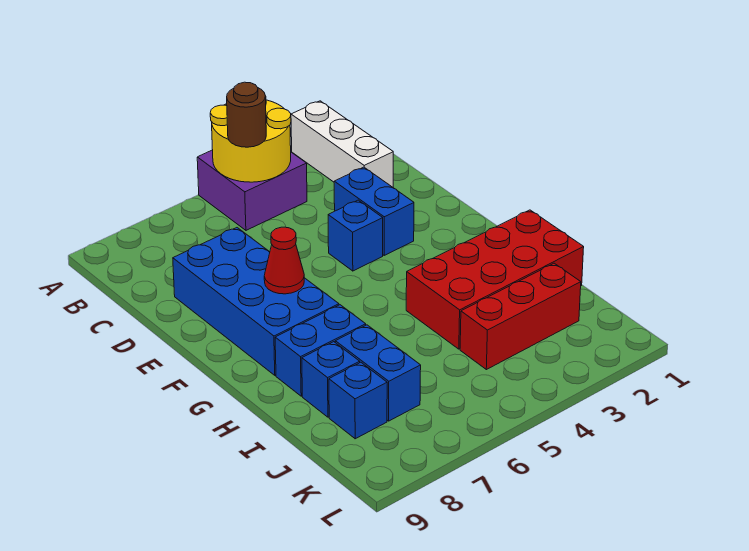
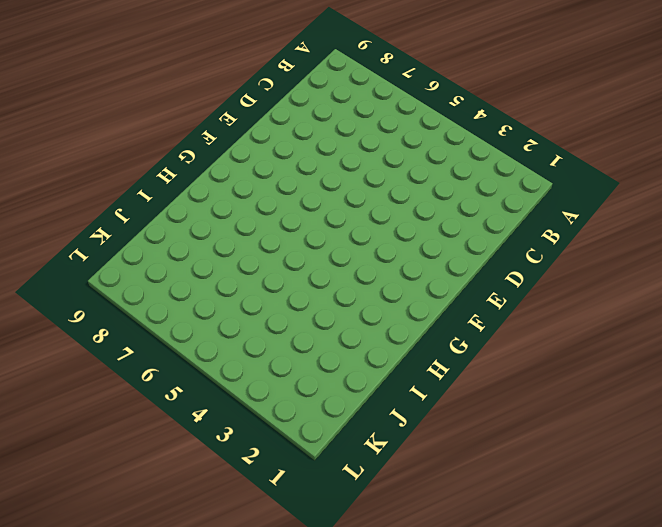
none -> white 1x3 brick [291,101,393,187]
none -> purple 2x2 brick [197,150,307,230]
none -> blue 1x2 brick [334,167,414,255]

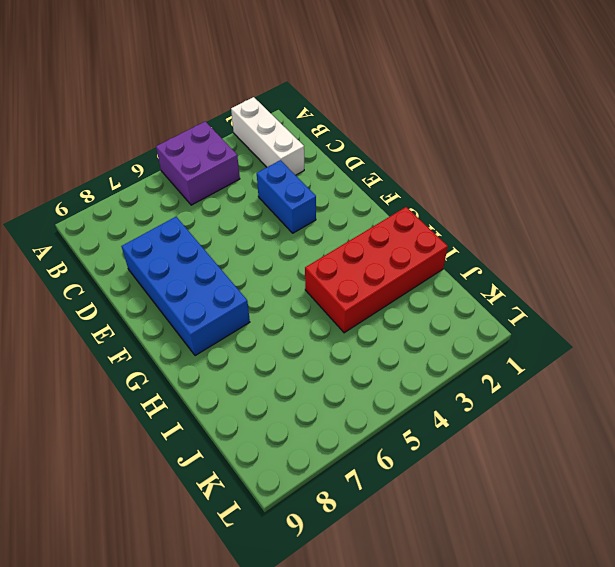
none -> blue 1x1 brick [328,200,383,271]
none -> blue 1x2 brick [275,305,366,396]
none -> blue 1x2 brick [335,325,421,421]

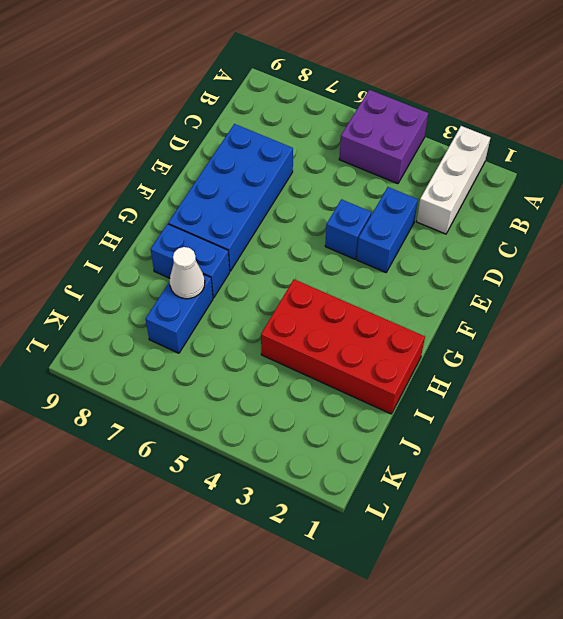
white 1x1 cone [170,247,205,299] -> none
none -> blue 1x1 brick [302,342,360,417]
none -> red 1x3 brick [460,263,581,370]
none -> blue 1x1 brick [329,362,387,439]

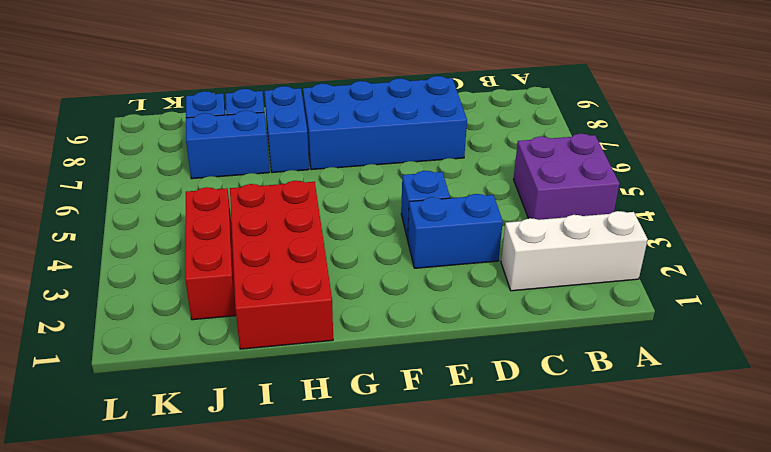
none -> yellow 2x2 round brick [210,96,291,182]
none -> red 1x1 cone [264,227,304,294]
none -> brown 1x1 round brick [227,82,266,147]

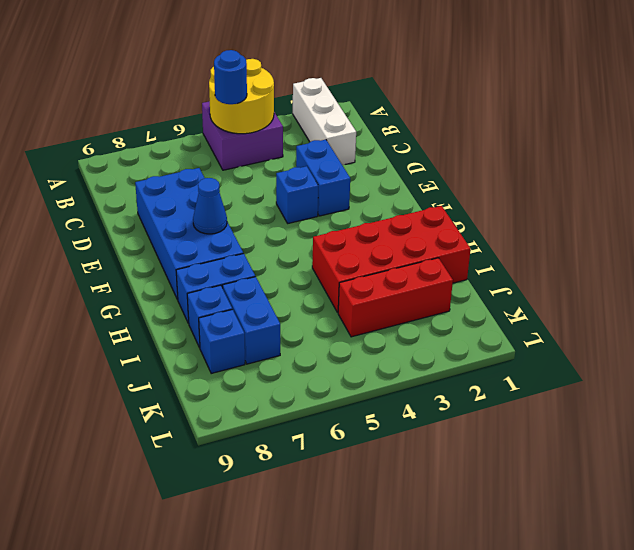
blue 1x1 round brick [214,50,247,104] -> brown 1x1 round brick [227,82,266,147]
blue 1x1 cone [193,178,227,234] -> red 1x1 cone [264,227,304,294]

